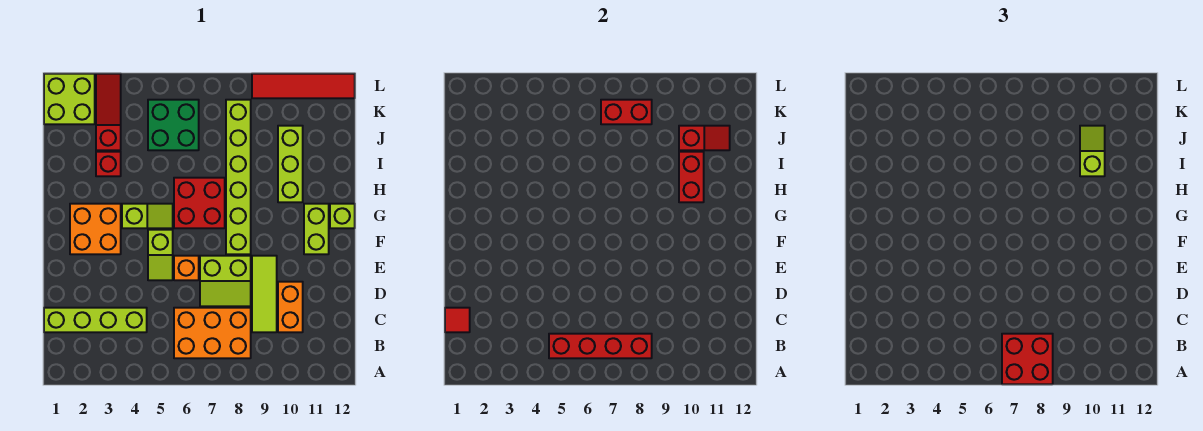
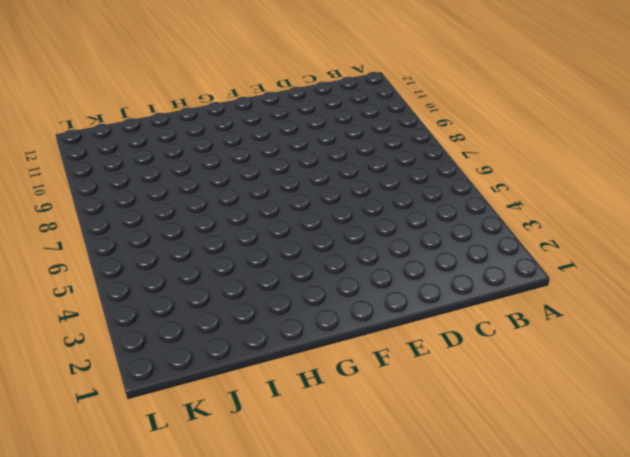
none -> orange 2x3 brick [174,308,251,358]
none -> lime 1x4 brick [44,308,147,332]
none -> lime 1x3 tile [252,256,277,332]

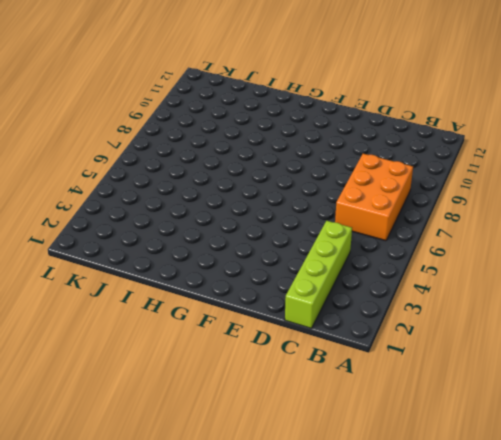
none -> lime 1x3 tile [252,256,277,332]
none -> orange 1x2 brick [278,282,303,332]
none -> lime 2x2 slope [200,256,251,306]

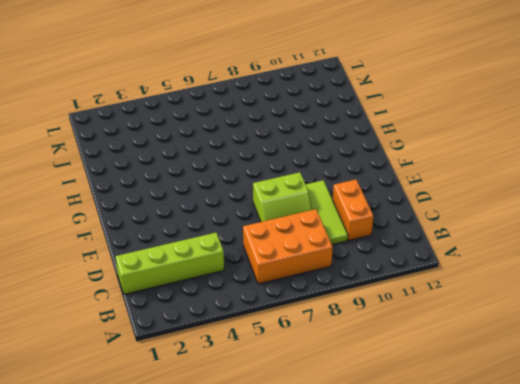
none -> lime 1x2 slope [148,230,173,280]
none -> orange 1x1 brick [174,256,199,280]
none -> orange 2x2 brick [70,204,121,254]

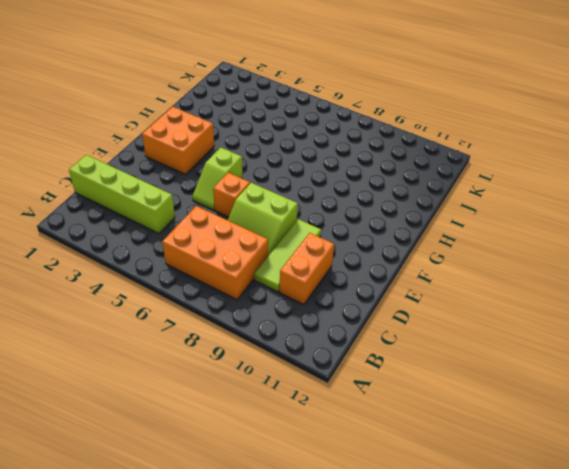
none -> lime 1x6 brick [226,100,251,254]
none -> lime 1x2 brick [304,204,329,254]
none -> lime 1x2 slope [122,204,173,228]

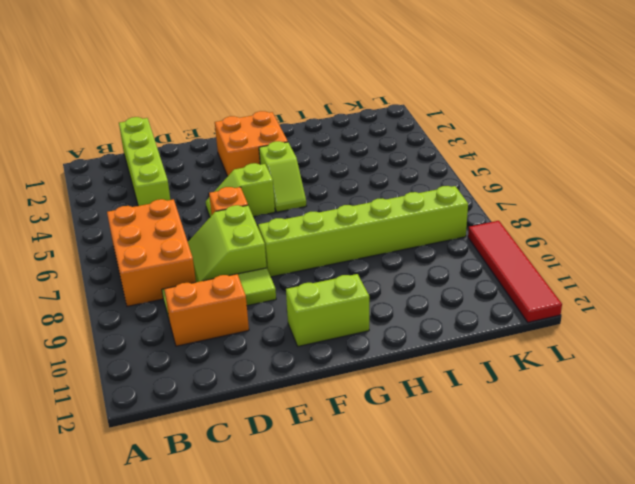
none -> red 2x2 brick [174,178,225,228]
none -> lime 1x1 brick [330,204,355,228]
none -> lime 1x3 brick [278,126,303,202]

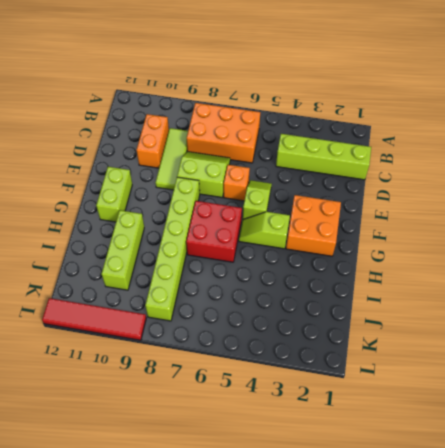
none -> lime 1x1 brick [330,204,355,228]
none -> red 1x1 brick [96,152,121,176]
none -> red 1x3 slope [96,74,121,150]

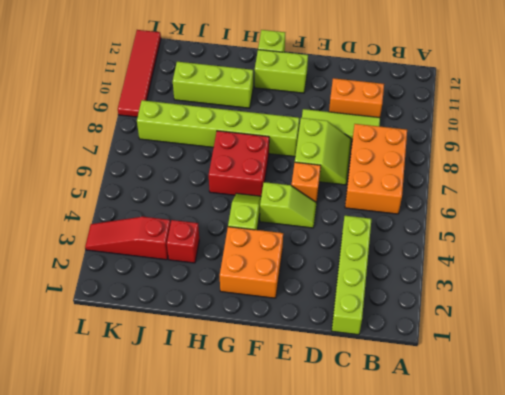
none -> green 2x2 brick [148,100,199,150]
none -> lime 2x2 brick [44,74,95,124]
none -> red 1x4 brick [549,334,652,358]

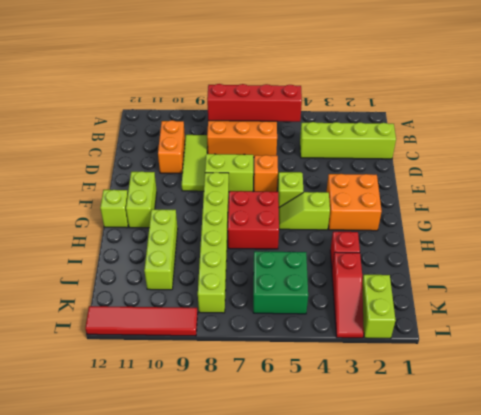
lime 1x2 brick [362,275,396,339] -> lime 2x2 brick [44,74,95,124]
none -> red 1x1 tile [445,308,470,332]
none -> red 1x2 brick [679,152,704,202]
none -> red 1x2 slope [679,126,730,150]

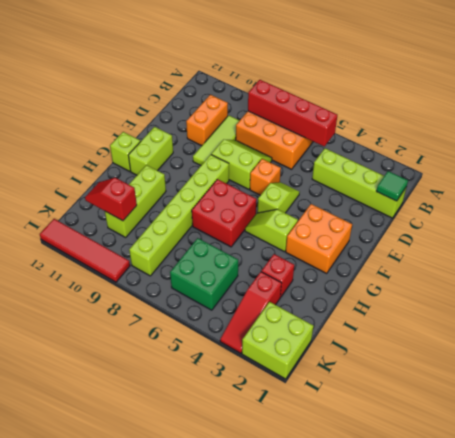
green 1x1 tile [376,171,408,201] -> red 1x1 tile [445,308,470,332]
none -> red 1x2 brick [679,152,704,202]
none -> red 1x2 brick [601,100,652,124]
none -> red 2x2 brick [1002,334,1053,384]

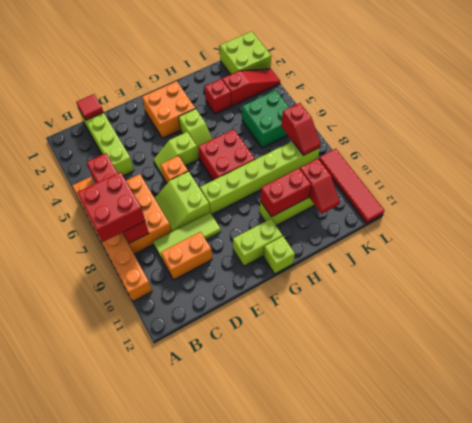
orange 1x6 brick [72,177,152,302] -> none
red 1x2 slope [281,103,321,156] -> red 1x2 brick [601,100,652,124]
none -> lime 1x2 slope [1080,126,1105,176]

